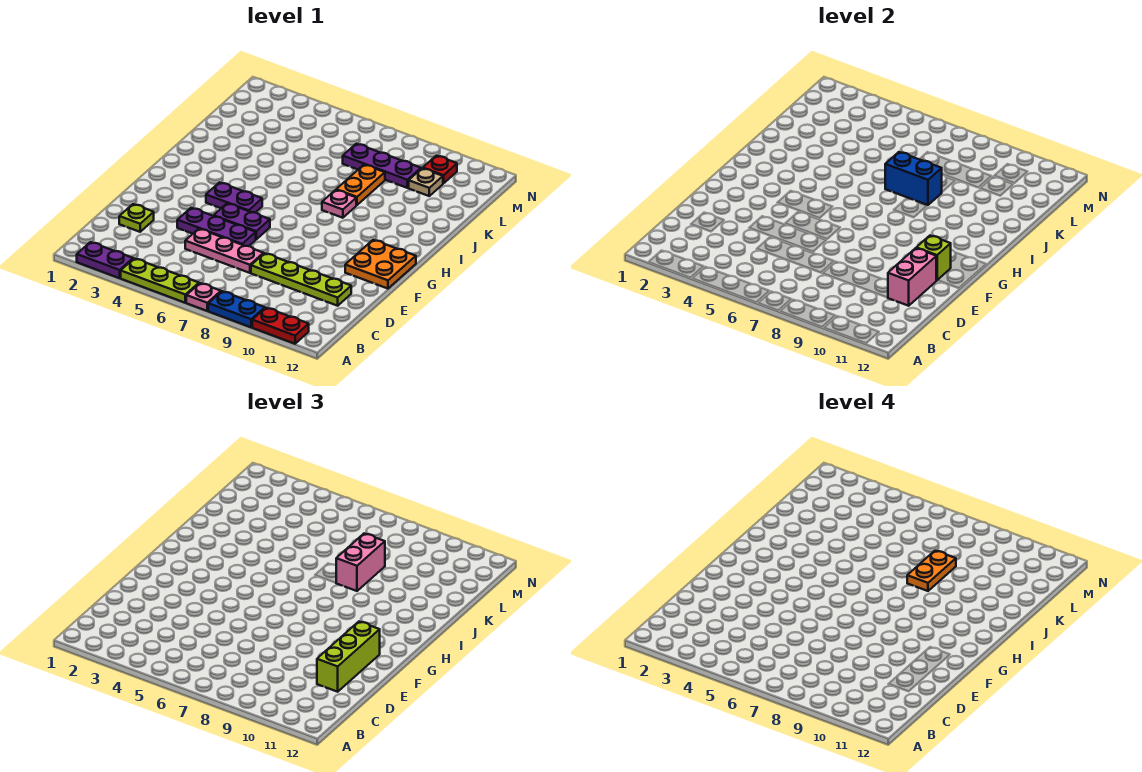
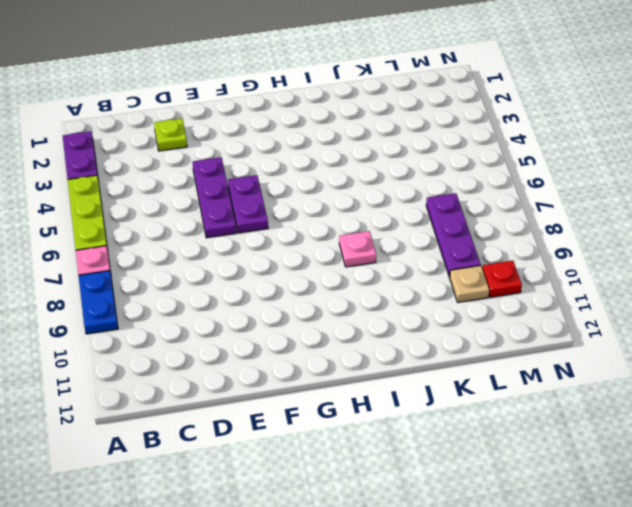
none -> red 1x2 plate [252,308,309,344]
none -> pink 1x3 plate [185,229,264,273]
none -> lime 1x4 plate [251,253,351,306]

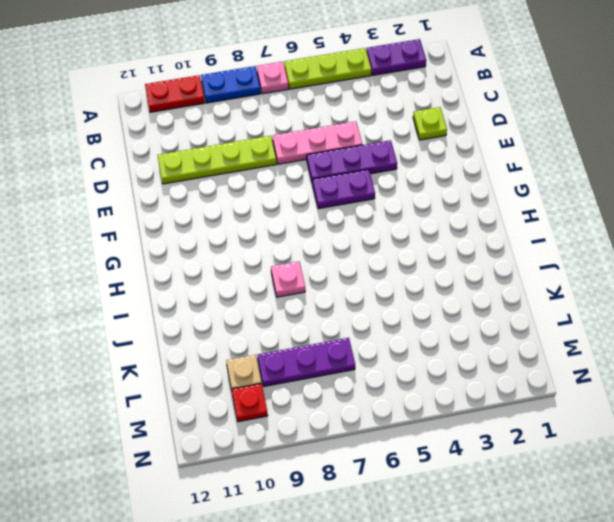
none -> orange 2x2 plate [345,240,416,289]
none -> purple 1x2 plate [206,182,262,213]
none -> orange 1x2 plate [336,165,385,205]

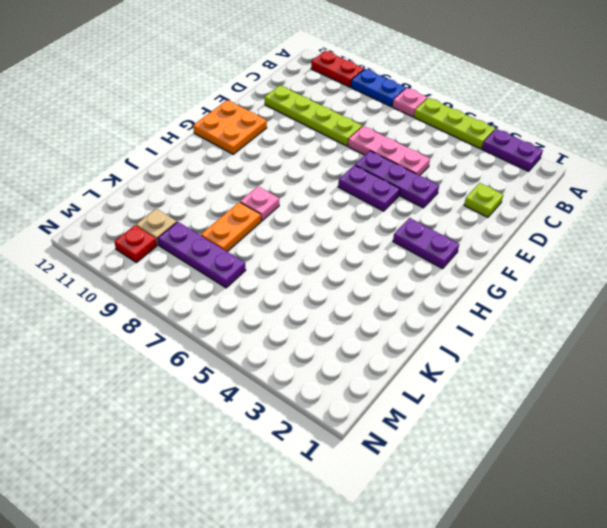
purple 1x2 plate [393,218,459,269] -> purple 1x2 plate moved to [206,182,262,213]
none -> pink 1x2 brick [888,248,936,306]
none -> lime 1x1 brick [917,236,951,280]
none -> blue 1x2 brick [885,152,942,205]

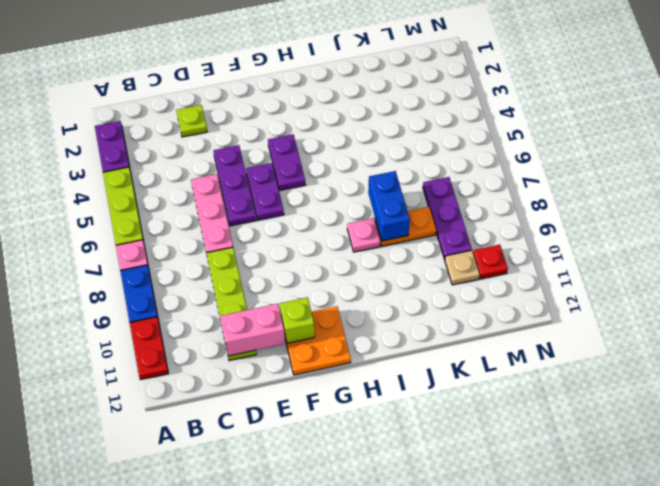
none -> lime 1x3 brick [317,622,380,692]
none -> pink 1x2 brick [336,534,385,591]
none -> orange 1x2 plate [907,551,956,591]

